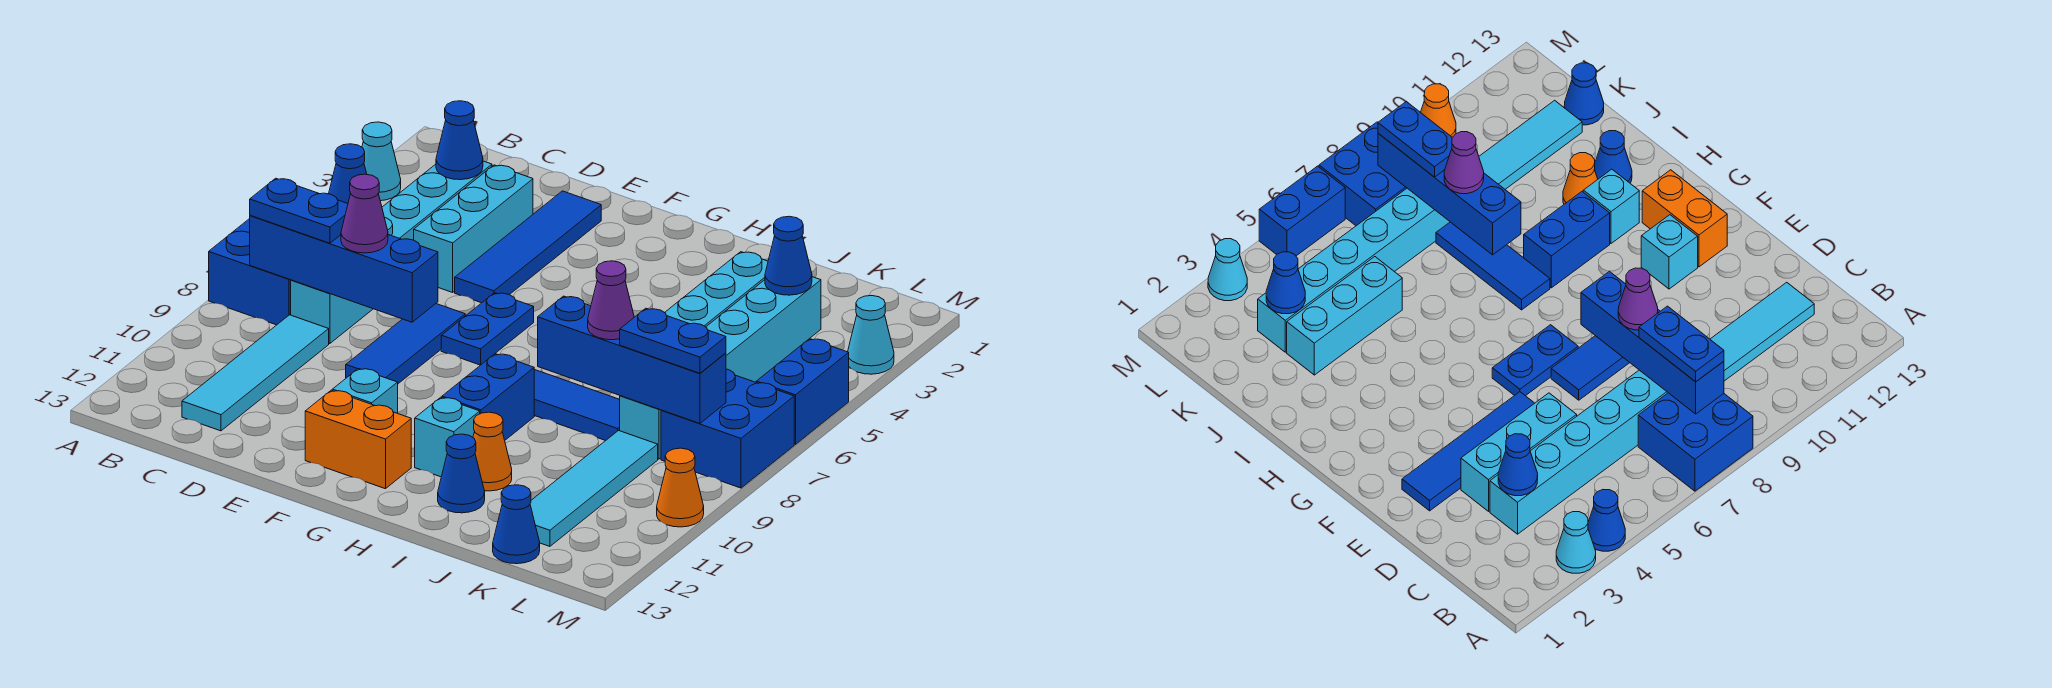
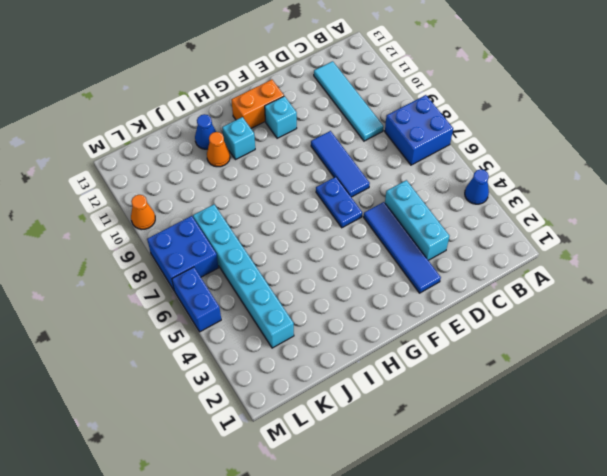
none -> cyan 1x1 cone [362,122,401,201]
none -> cyan 1x6 brick [291,161,492,344]
none -> blue 1x3 tile [534,370,620,441]
none -> blue 1x2 brick [442,354,534,440]

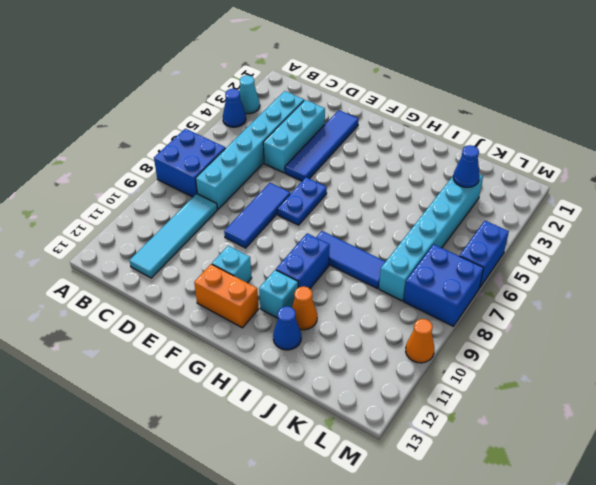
none -> cyan 1x3 brick [665,252,768,327]
none -> cyan 1x4 tile [530,431,658,546]
none -> blue 1x1 cone [493,485,540,564]
none -> cyan 1x1 cone [848,296,894,374]

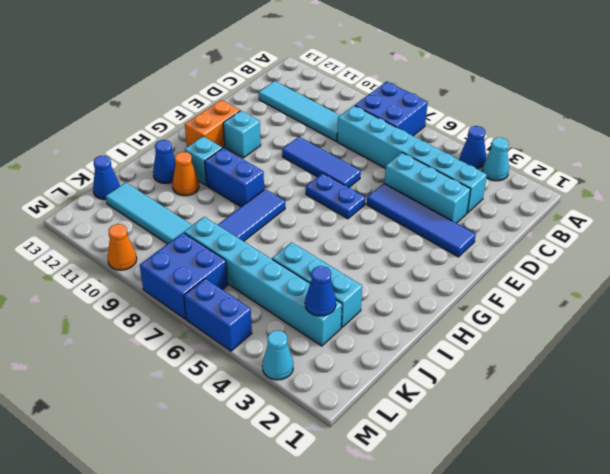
none -> blue 1x4 brick [250,215,438,322]
none -> blue 1x1 cone [436,101,483,180]
none -> blue 1x4 brick [538,296,726,423]
none -> blue 1x2 plate [250,178,348,243]

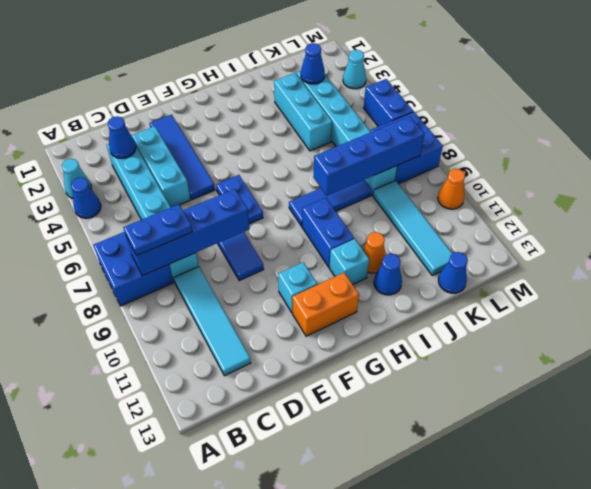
none -> purple 1x1 cone [341,174,388,253]
none -> purple 1x1 cone [588,261,634,340]
none -> blue 1x2 plate [620,308,726,373]

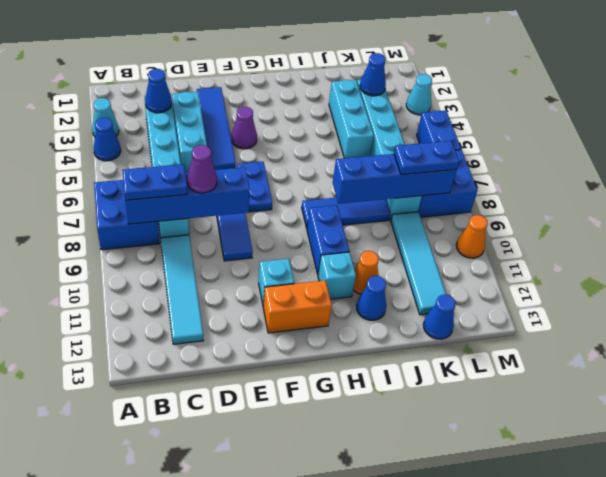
purple 1x1 cone [231,107,257,149] -> purple 1x1 cone moved to [588,261,634,340]

